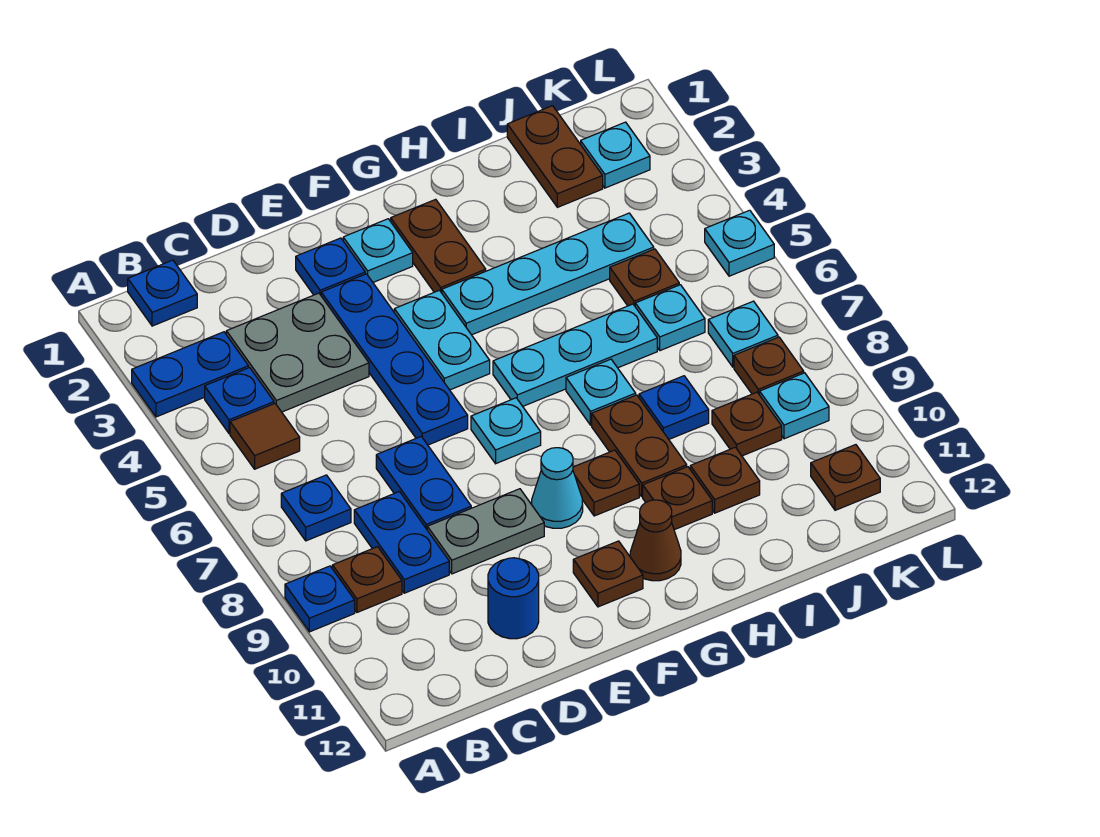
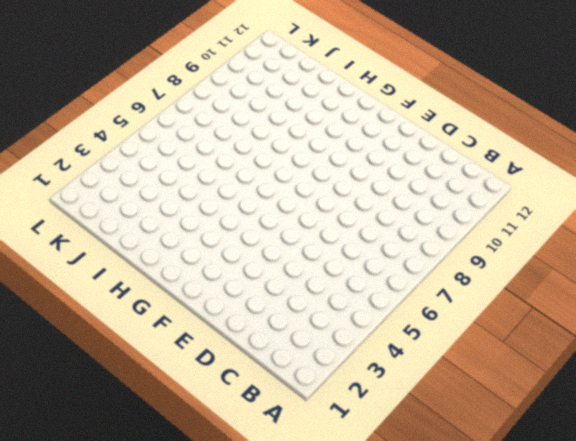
none -> blue 1x2 plate [132,332,249,417]
none -> blue 1x1 plate [285,566,355,632]
none -> blue 1x1 plate [128,260,197,326]
none -> blue 1x1 plate [205,368,274,433]

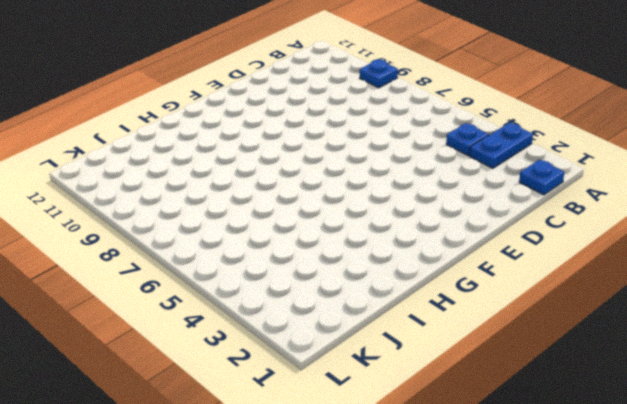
none -> brown 1x1 tile [230,404,300,469]
none -> blue 1x1 plate [281,475,351,541]
none -> brown 1x1 plate [332,547,402,612]
none -> grey 2x2 plate [226,293,369,412]

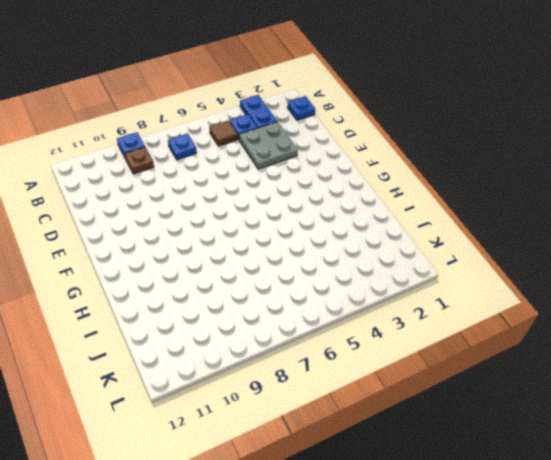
none -> blue 1x2 plate [354,492,449,593]
none -> blue 1x2 plate [376,437,471,529]
none -> grey 1x2 plate [427,489,544,574]
none -> blue 1x1 round brick [488,558,539,639]

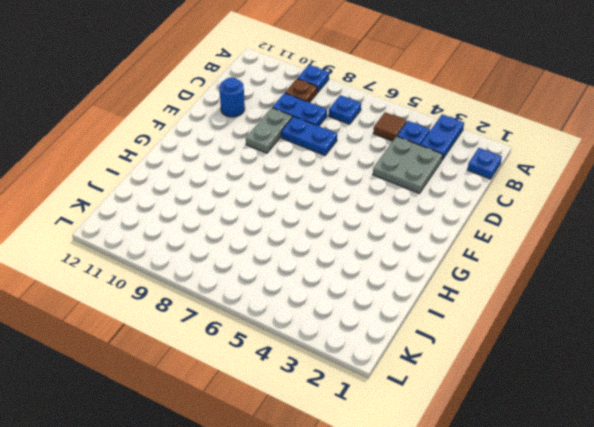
none -> blue 1x1 plate [296,238,365,295]
none -> blue 1x4 plate [321,274,468,445]
none -> cyan 1x1 plate [343,219,413,282]
none -> cyan 1x2 plate [394,290,490,390]

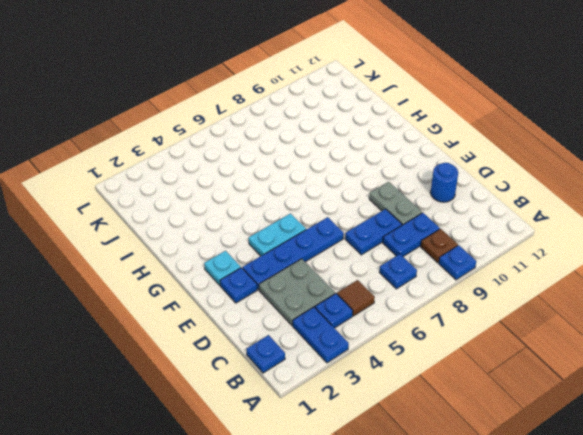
none -> cyan 1x1 plate [471,398,541,464]
none -> cyan 1x1 cone [532,448,583,528]
none -> brown 1x1 plate [573,541,643,607]
none -> brown 1x2 plate [391,199,486,293]

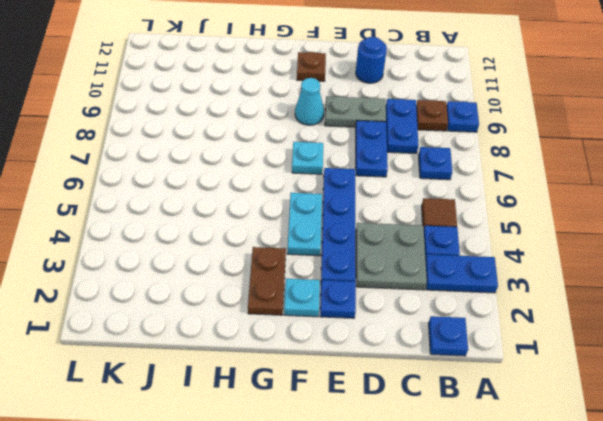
none -> cyan 1x4 plate [442,213,654,335]
none -> cyan 1x3 plate [493,304,657,406]
none -> brown 1x1 plate [573,450,639,516]
none -> brown 1x1 cone [630,500,681,581]

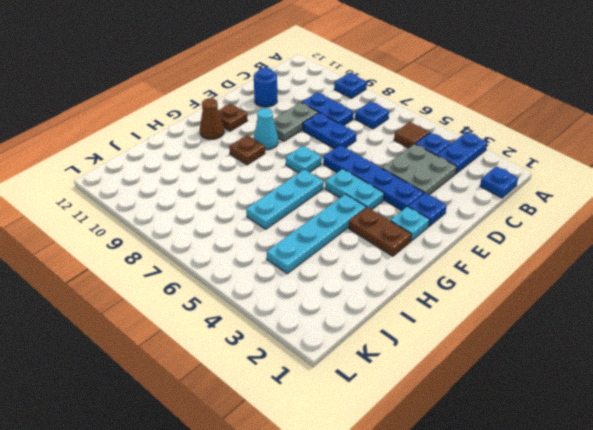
none -> brown 1x1 plate [332,547,402,612]
none -> cyan 1x1 plate [566,359,636,425]
none -> brown 1x2 plate [592,395,687,496]
none -> brown 1x1 plate [643,467,712,530]

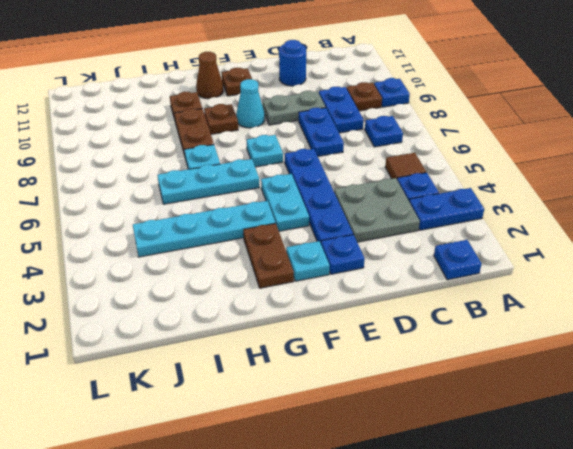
none -> blue 1x1 plate [639,376,709,439]
none -> brown 1x1 plate [690,447,760,513]
none -> brown 1x2 plate [507,106,603,207]
none -> brown 1x1 plate [610,249,679,306]

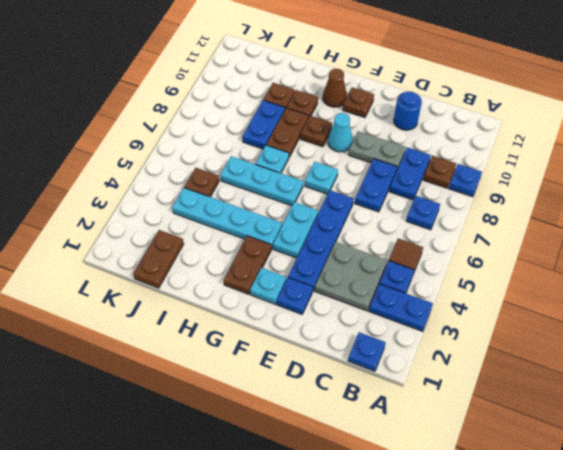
blue 1x2 plate [242,100,285,149] -> blue 1x1 plate [639,376,709,439]
none -> cyan 1x1 plate [635,285,705,351]
none -> brown 1x1 plate [712,392,782,456]
none -> cyan 1x1 plate [581,122,650,188]
none -> cyan 1x1 plate [708,301,778,367]

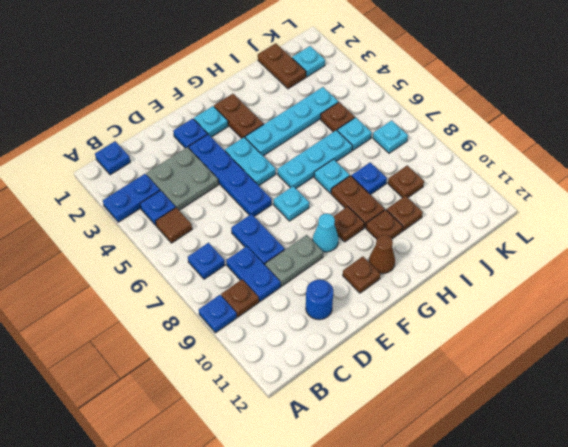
none -> brown 1x1 plate [734,337,804,395]
none -> cyan 1x1 plate [760,373,829,439]
none -> brown 1x1 plate [811,445,880,510]
none -> cyan 1x1 plate [705,210,774,276]

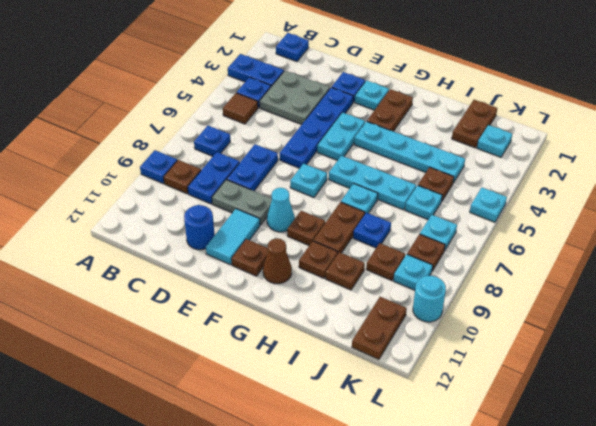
cyan 1x2 tile [206,209,260,265] -> none
brown 1x2 plate [352,297,407,359] -> brown 1x1 plate [811,445,880,510]
cyan 1x1 round brick [413,276,446,322] -> none

